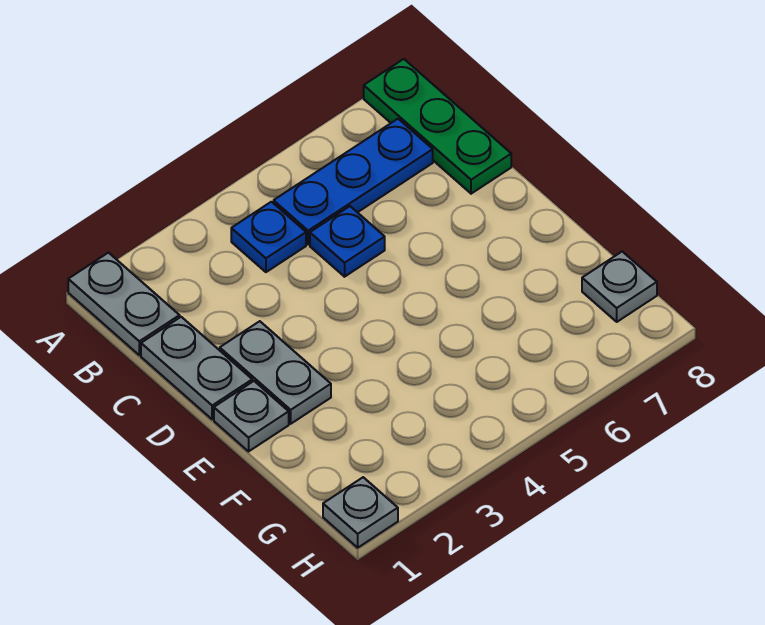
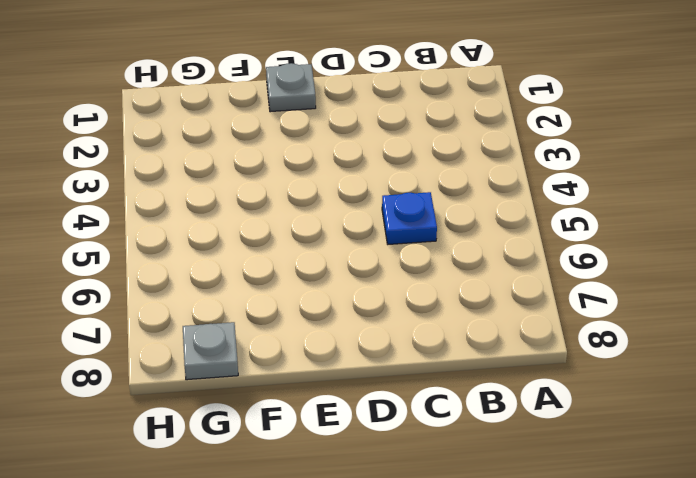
none -> grey 1x2 plate [68,253,180,355]
none -> green 1x3 plate [364,59,511,194]

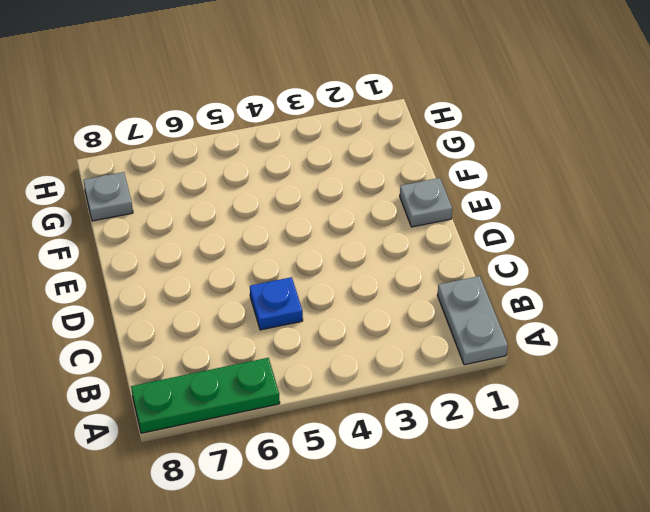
green 1x3 plate [131,358,280,433] -> green 1x3 plate turned to [364,59,511,194]
none -> blue 1x1 plate [231,202,306,272]
none -> blue 1x3 plate [274,119,433,245]

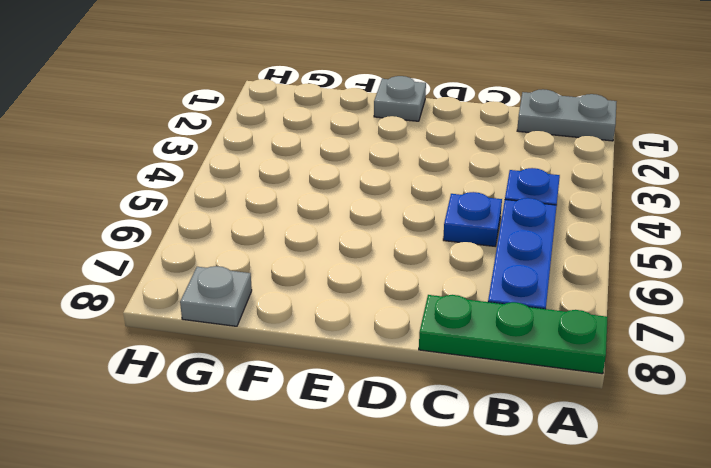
none -> grey 1x2 plate [141,317,252,419]
none -> grey 1x2 plate [220,321,331,424]

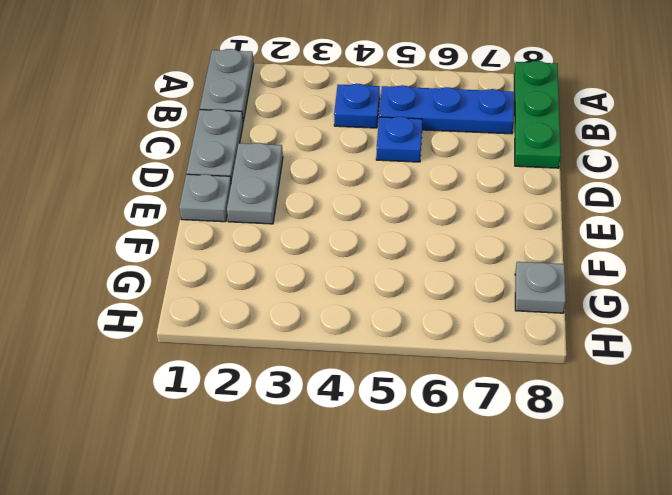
none -> grey 1x1 plate [323,477,398,548]

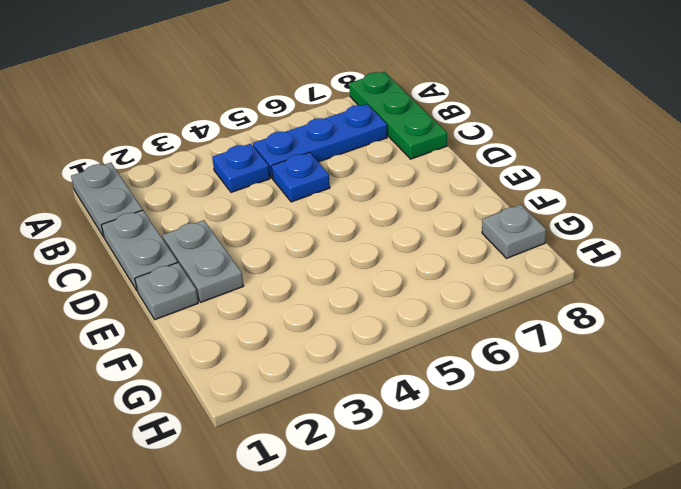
none -> grey 1x1 plate [323,477,398,548]

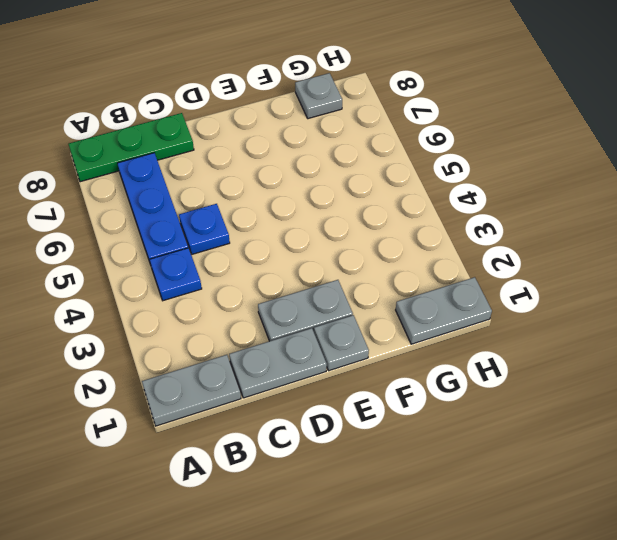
grey 1x2 plate [396,277,492,344] -> grey 1x1 plate [323,477,398,548]

